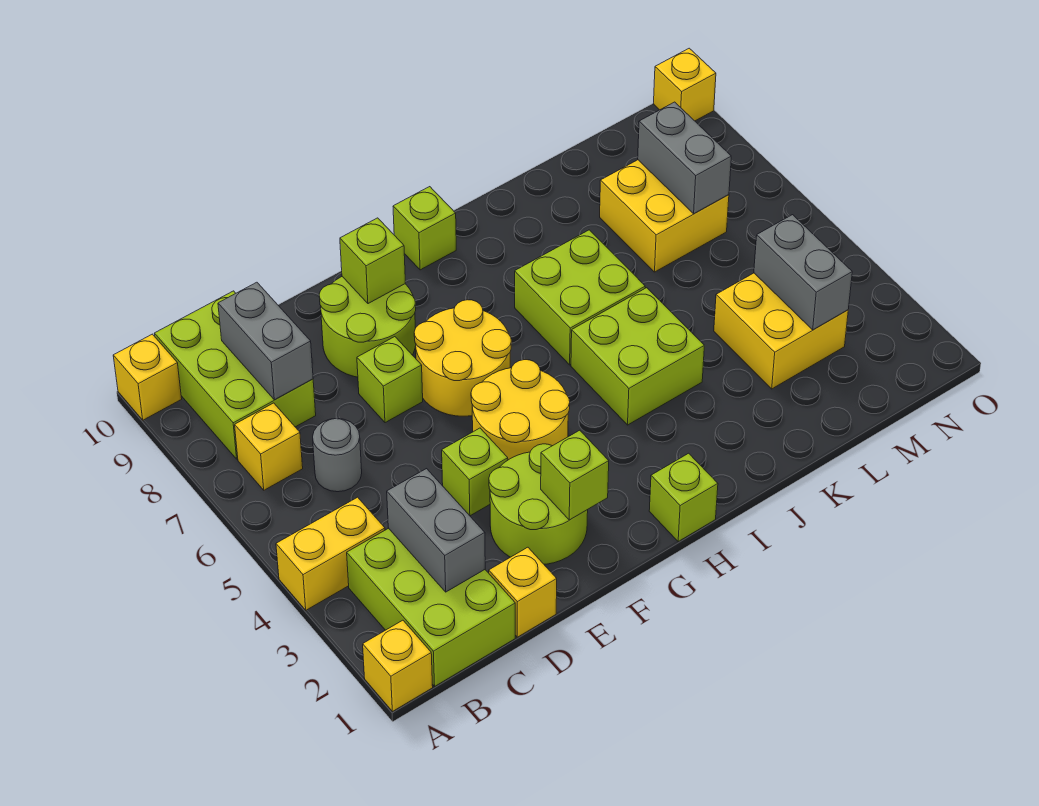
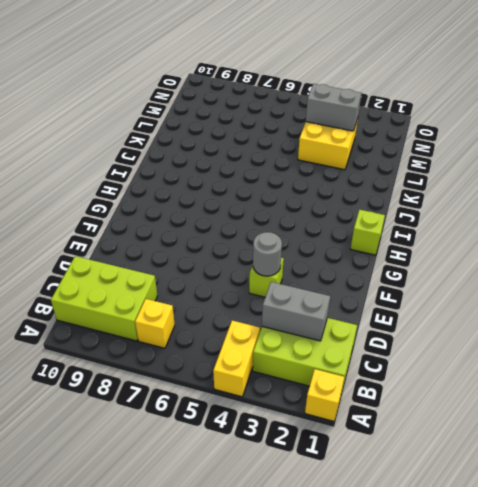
grey 1x1 round brick [253,232,282,276] -> grey 1x1 round brick moved to [313,419,362,492]
none -> yellow 1x1 brick [113,334,182,420]
none -> yellow 1x1 brick [489,547,557,637]
none -> lime 2x2 round brick [489,444,588,564]

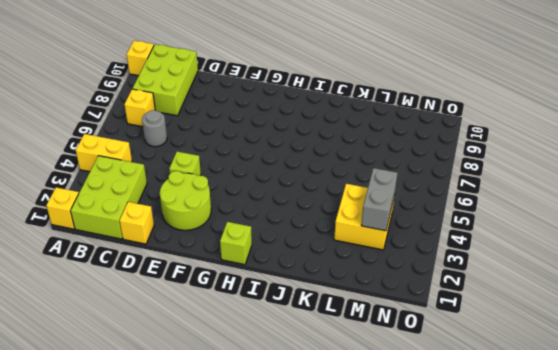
none -> lime 1x1 brick [357,337,423,423]
none -> lime 2x2 round brick [319,277,416,377]
none -> yellow 2x2 round brick [471,360,570,460]

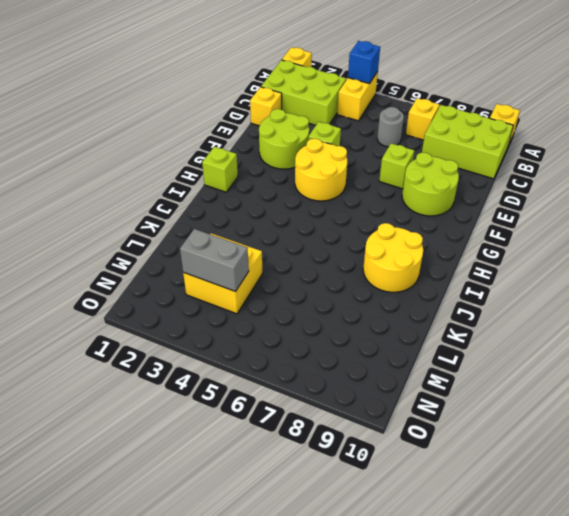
blue 1x1 brick [348,41,380,84] -> none
yellow 2x2 round brick [363,223,423,292] -> yellow 2x2 round brick moved to [414,300,511,416]
none -> lime 1x1 brick [393,187,456,270]
none -> lime 2x2 brick [571,288,704,425]
none -> lime 2x2 brick [515,230,645,365]

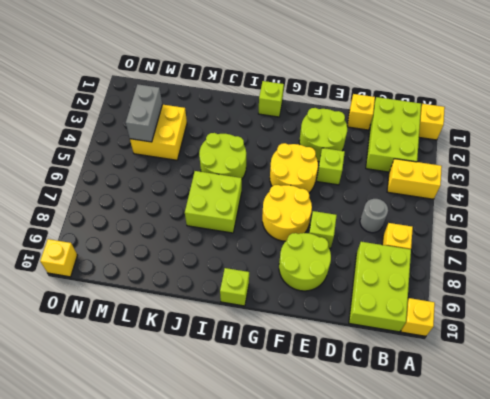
lime 2x2 round brick [199,133,246,179] -> lime 2x2 brick [571,288,704,425]
none -> yellow 2x2 brick [600,160,729,272]
none -> grey 1x2 brick [387,469,485,592]
none -> grey 1x2 brick [218,282,313,400]

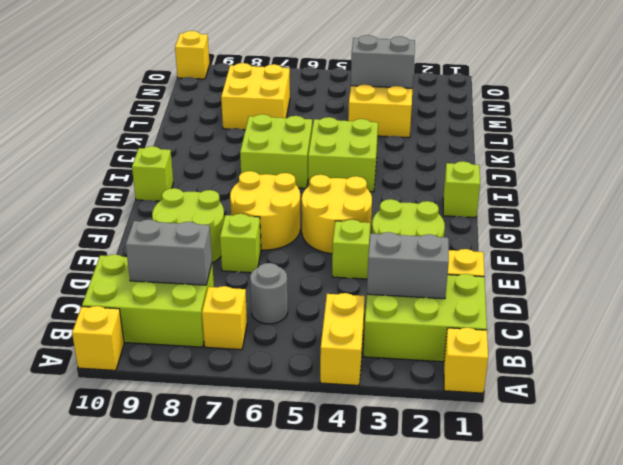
none -> lime 1x1 brick [541,430,609,520]
none -> lime 1x1 brick [340,218,405,304]
none -> grey 1x2 brick [638,102,731,214]

